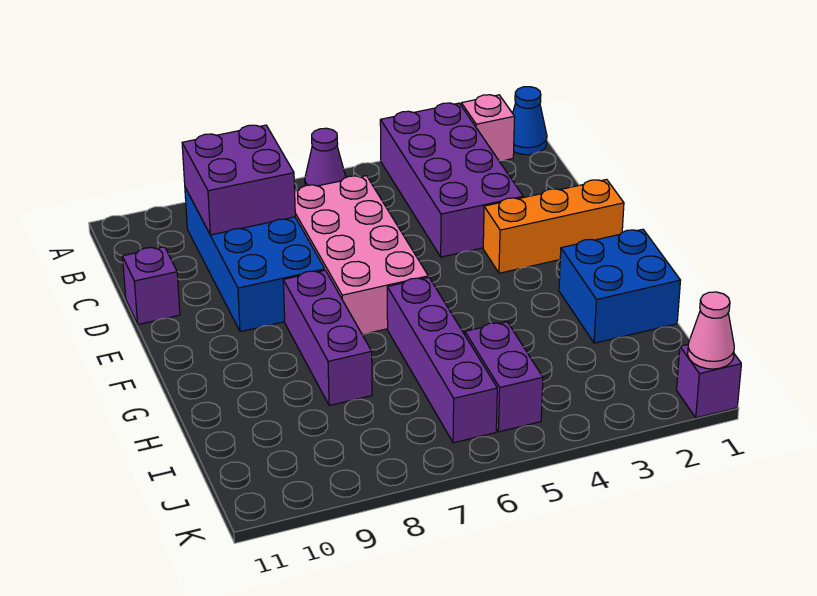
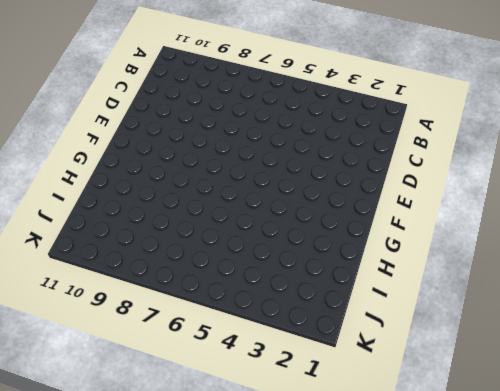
none -> blue 1x1 cone [513,87,547,155]
none -> pink 1x1 brick [461,95,515,161]
none -> purple 2x4 brick [380,103,523,257]

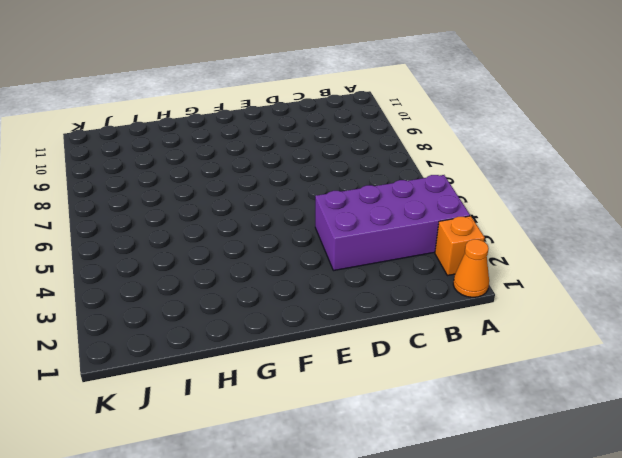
orange 1x1 cone [453,239,489,297] -> blue 1x1 cone [513,87,547,155]
orange 1x1 brick [435,216,485,276] -> pink 1x1 brick [461,95,515,161]
none -> purple 1x1 cone [305,128,346,186]
none -> blue 2x4 brick [185,188,325,332]
none -> pink 2x4 brick [295,176,428,335]

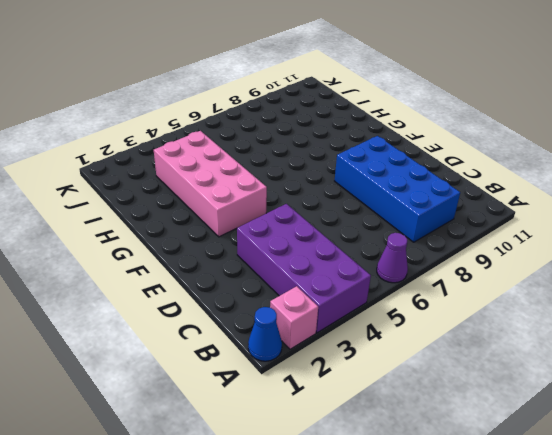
pink 2x4 brick [154,131,267,237] -> pink 2x4 brick moved to [295,176,428,335]
none -> purple 1x1 brick [122,247,180,324]
none -> orange 1x3 brick [483,179,624,273]
none -> purple 1x3 brick [283,270,372,406]

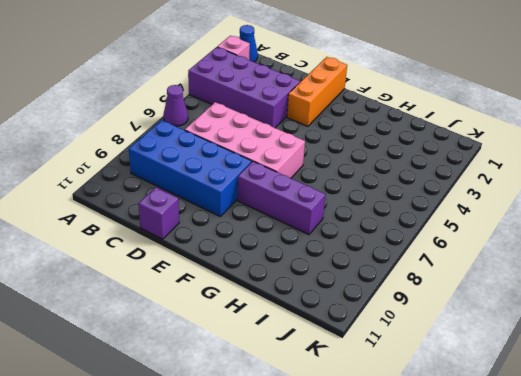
none -> blue 2x2 brick [559,229,680,343]
none -> purple 1x4 brick [387,277,497,443]
none -> purple 1x2 brick [465,322,543,432]

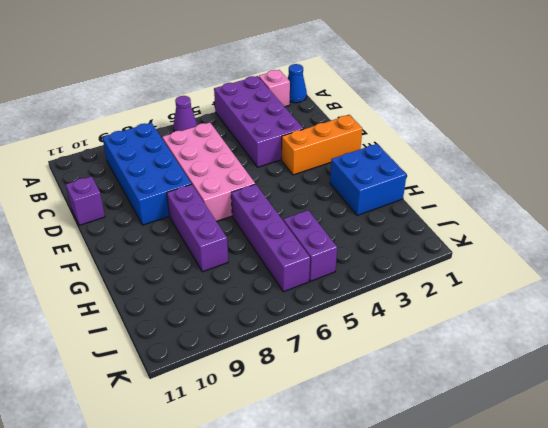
none -> purple 1x1 brick [677,345,741,418]
none -> purple 2x2 brick [182,125,295,235]
none -> pink 1x1 cone [688,292,734,369]

